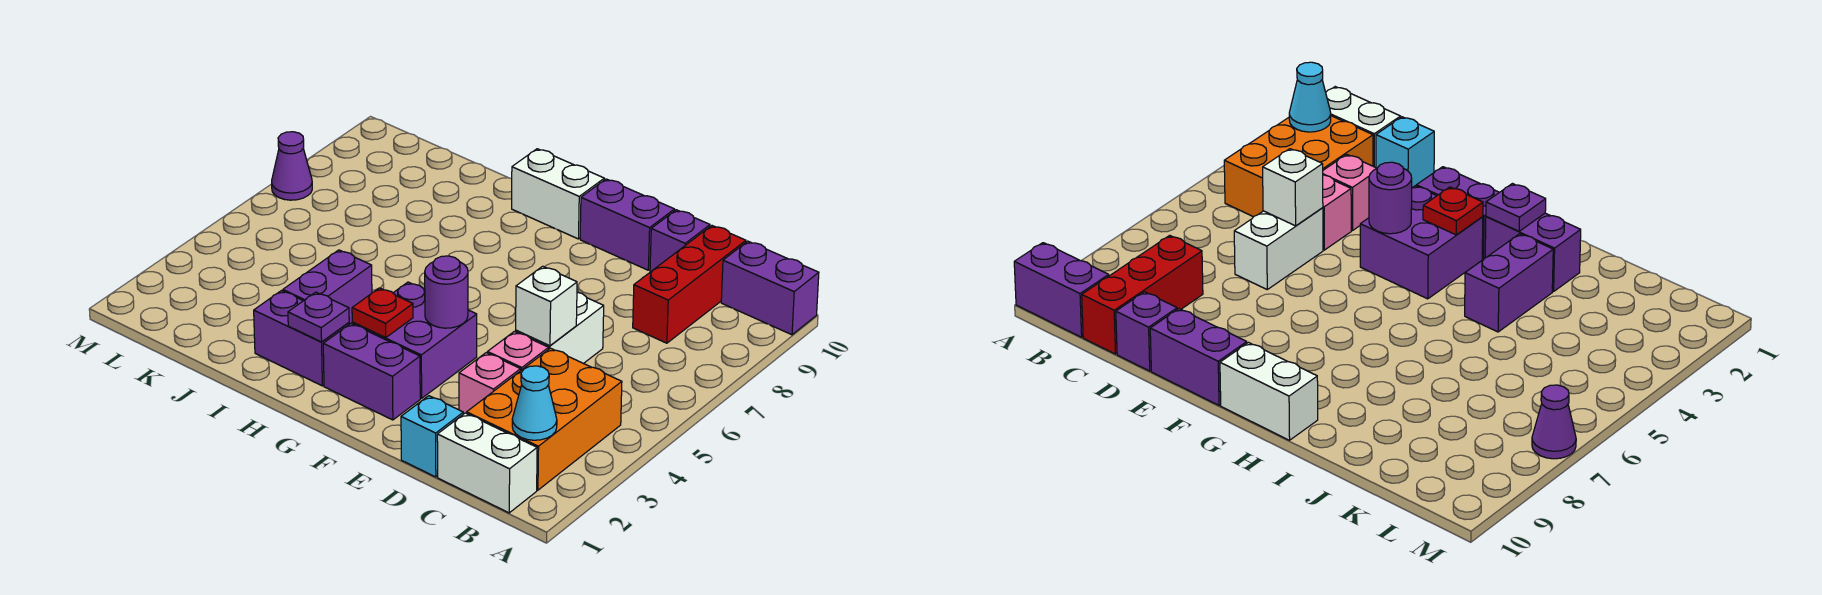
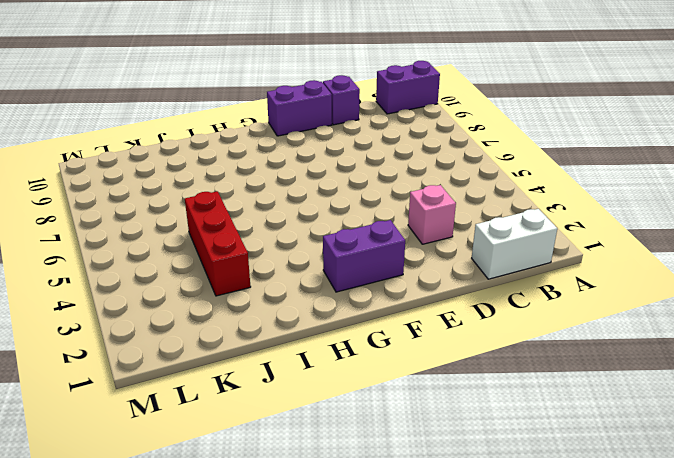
red 1x3 brick [185,191,251,296] -> red 1x3 brick moved to [633,226,746,343]
none -> orange 2x3 brick [467,348,622,490]
none -> cyan 1x1 brick [401,396,463,477]
none -> pink 1x1 brick [487,331,549,370]

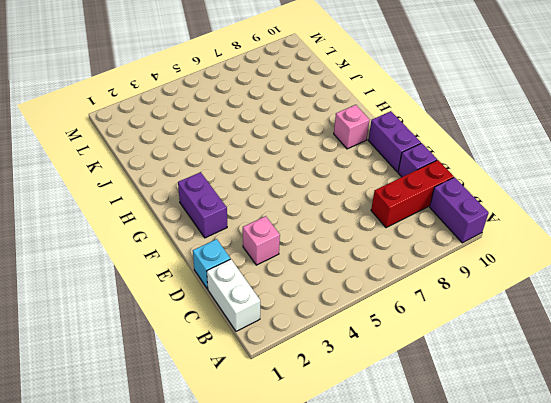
pink 1x1 brick [334,105,370,149] -> pink 1x1 brick moved to [487,331,549,370]
none -> orange 2x3 brick [467,348,622,490]
none -> white 1x2 brick [516,292,604,364]
none -> purple 2x2 brick [352,282,477,398]

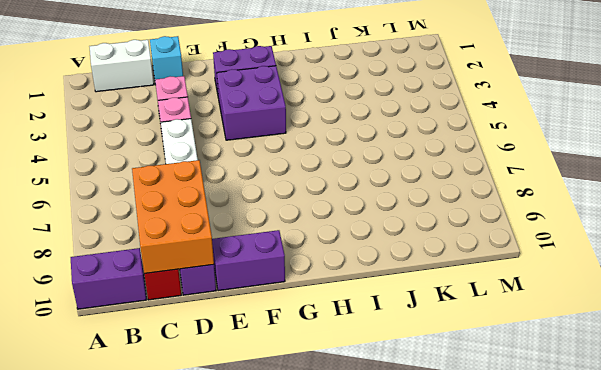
orange 2x3 brick [132,160,214,274] -> orange 2x3 brick moved to [467,348,622,490]
none -> white 1x2 brick [512,149,604,239]
none -> purple 1x2 brick [254,291,349,386]
none -> purple 1x2 brick [283,250,372,324]

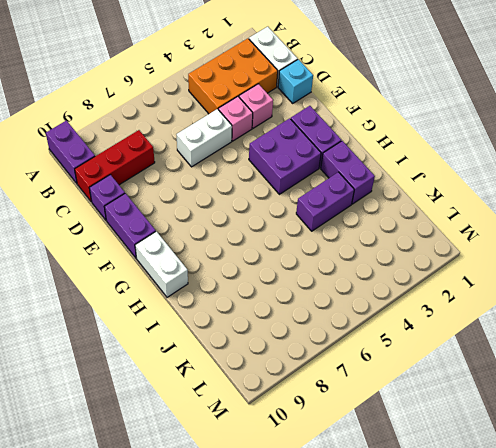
none -> purple 1x1 cone [272,132,312,200]
none -> cyan 1x1 cone [512,366,557,440]
none -> white 1x1 brick [516,266,577,346]

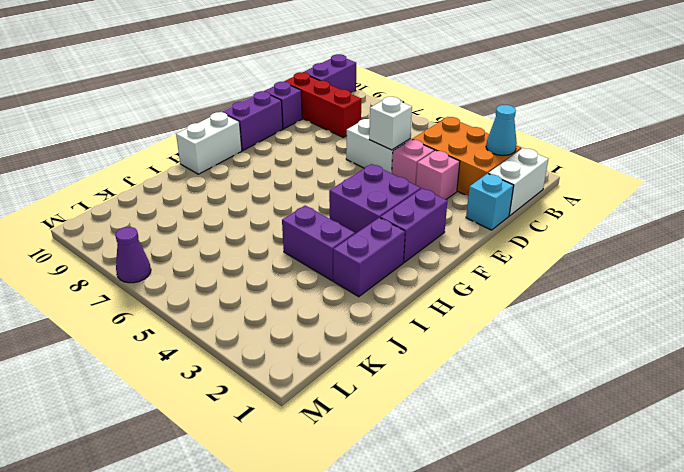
none -> purple 1x1 round brick [425,256,468,328]
none -> red 1x1 plate [352,288,413,338]
none -> purple 1x1 plate [288,292,349,342]

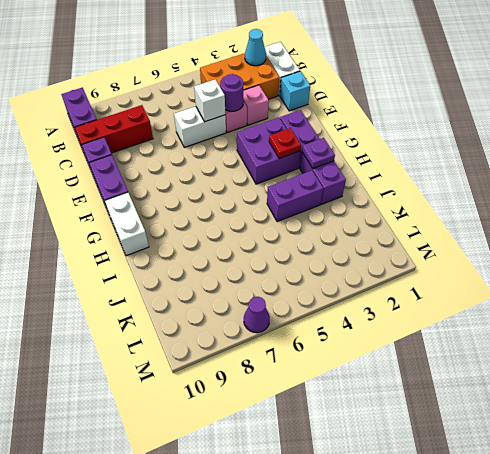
purple 1x1 round brick [220,74,244,111] -> purple 1x1 round brick moved to [425,256,468,328]

